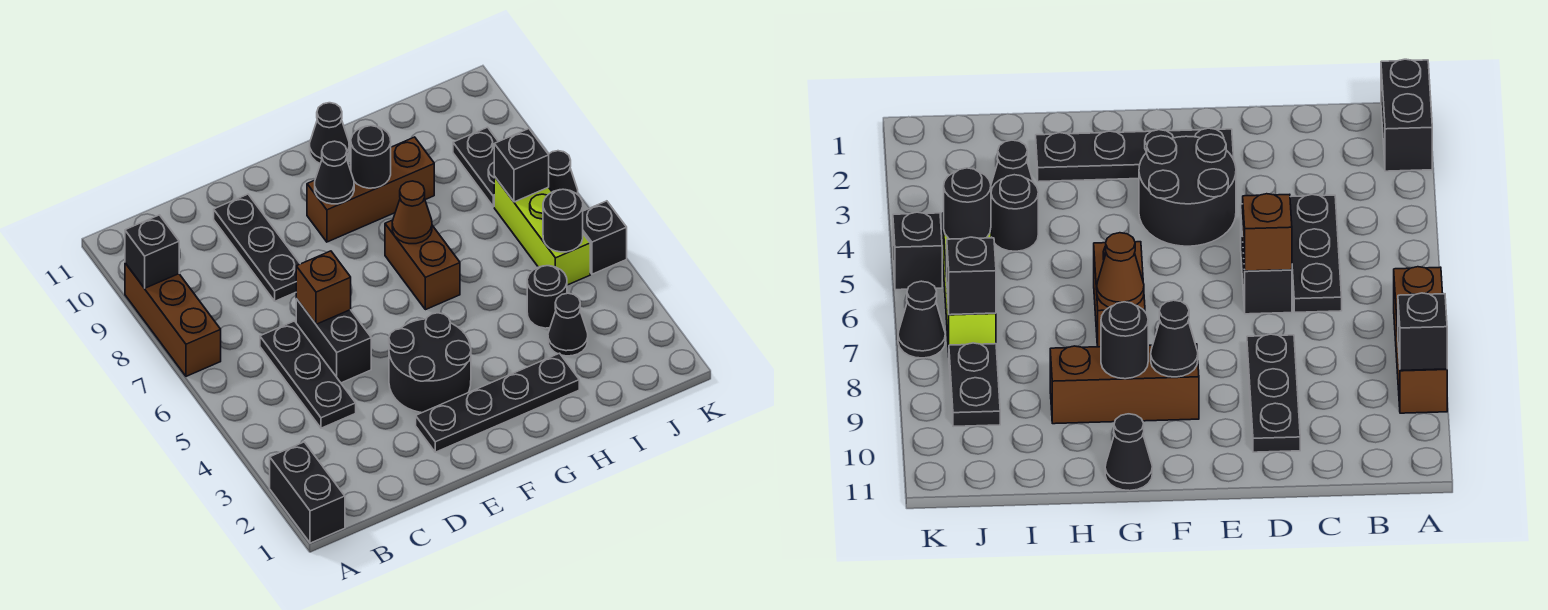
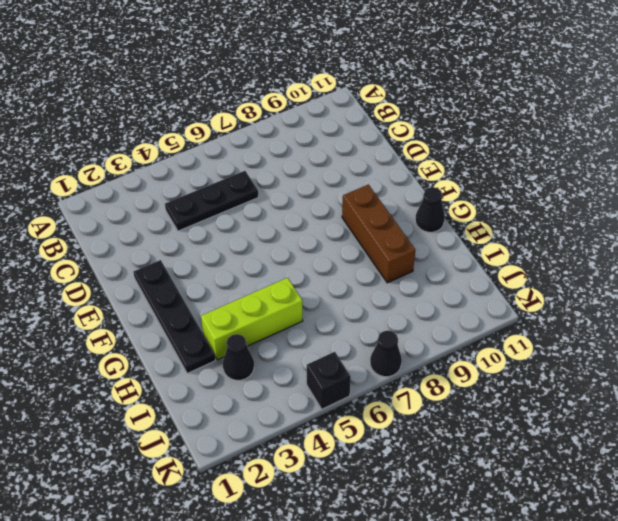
lime 1x3 brick [201,278,303,360] -> lime 1x3 brick moved to [494,176,590,285]
none -> black 1x2 brick [270,442,345,543]
none -> brown 1x3 brick [125,263,221,376]
none -> black 1x2 brick [296,299,371,383]

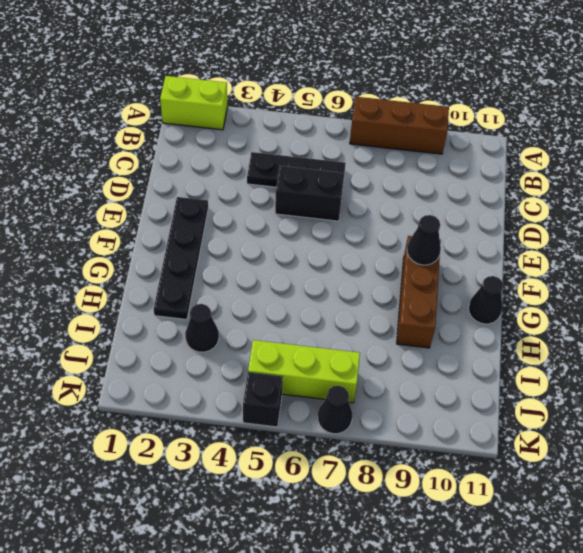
lime 1x2 brick [160,76,228,130] -> black 1x2 brick [270,442,345,543]
none -> black 1x3 plate [214,194,300,301]
none -> black 2x2 round brick [389,313,471,413]
none -> brown 1x2 brick [385,220,460,310]

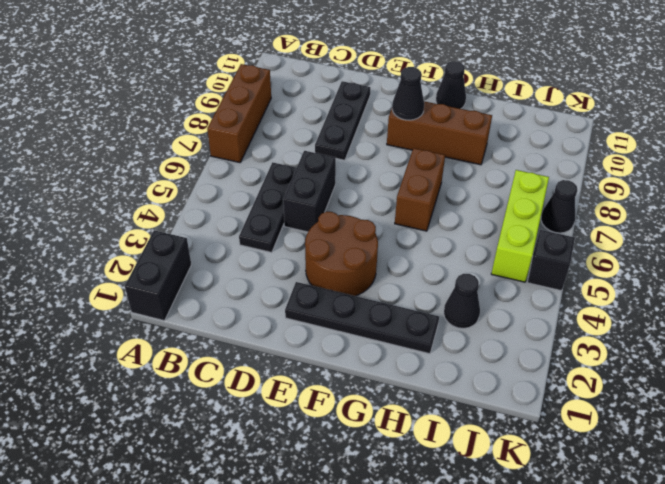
brown 2x2 round brick [305,212,378,296] -> black 2x2 round brick [389,313,471,413]
none -> black 1x1 round brick [527,266,567,328]
none -> black 1x2 plate [453,127,498,207]
none -> black 1x1 brick [125,215,179,288]

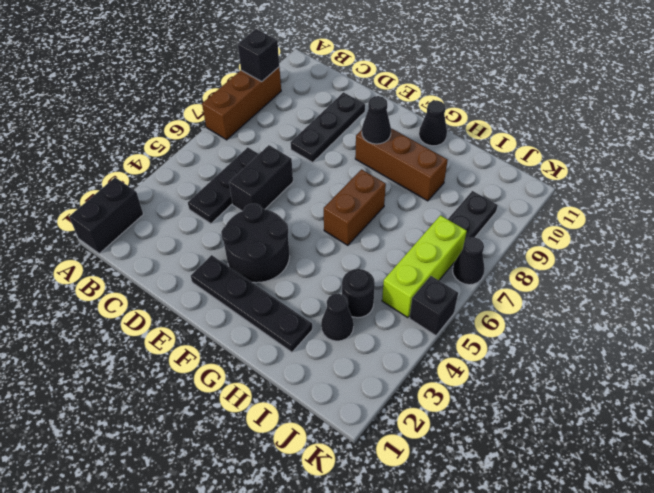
none -> brown 1x1 brick [296,251,351,324]
none -> brown 1x1 cone [392,181,432,244]
none -> black 1x1 round brick [351,126,391,188]

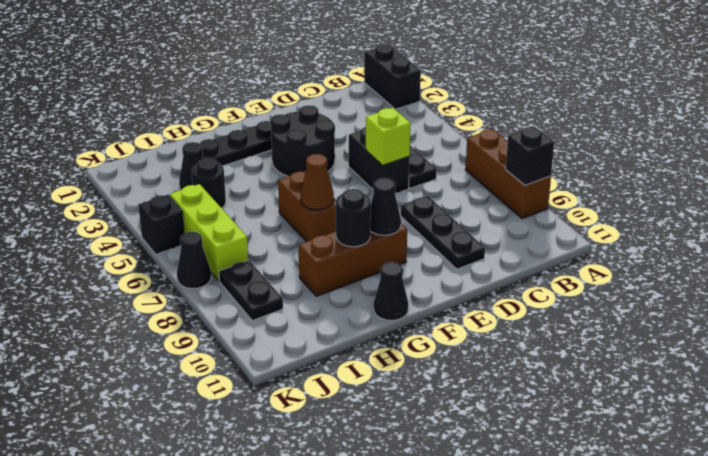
lime 1x1 brick [366,108,410,165] -> brown 1x1 brick [296,251,351,324]
none -> black 1x1 round brick [543,189,583,252]
none -> black 1x1 brick [494,129,549,202]

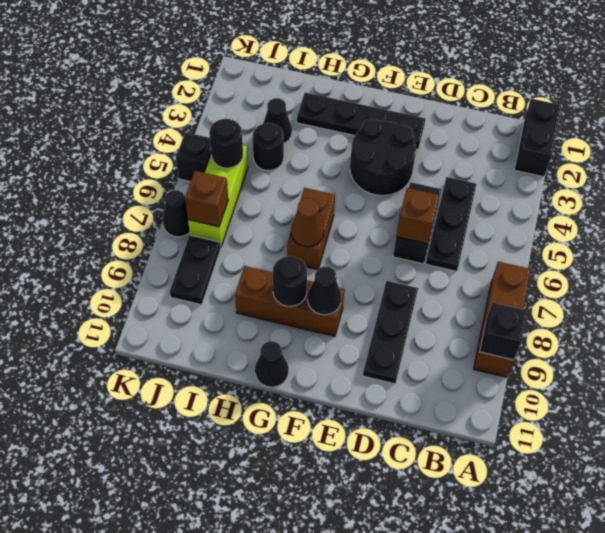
brown 1x1 brick [185,171,228,227] -> black 1x1 brick [494,129,549,202]

